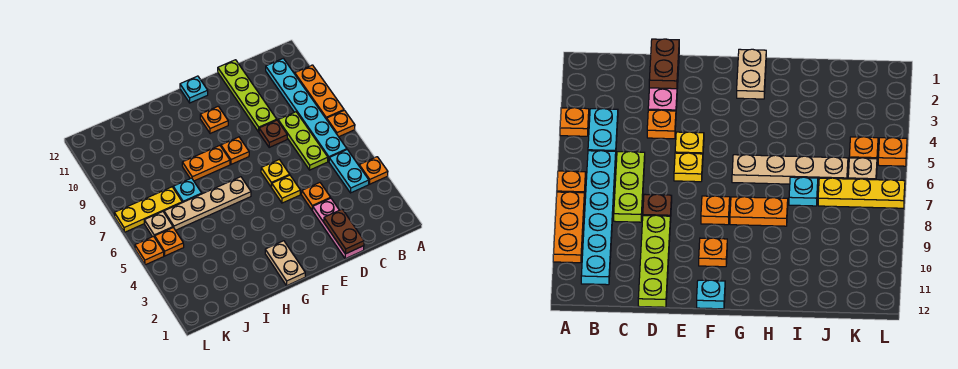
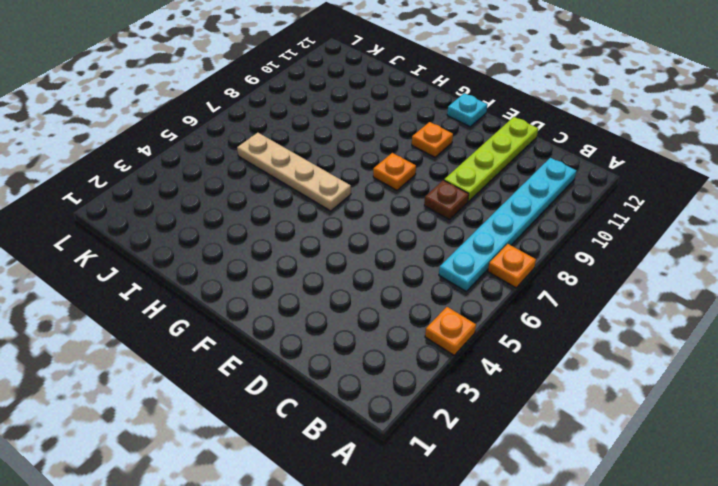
none -> orange 1x3 plate [295,65,344,119]
none -> cyan 1x2 plate [329,150,369,193]
none -> lime 1x3 plate [278,112,328,170]

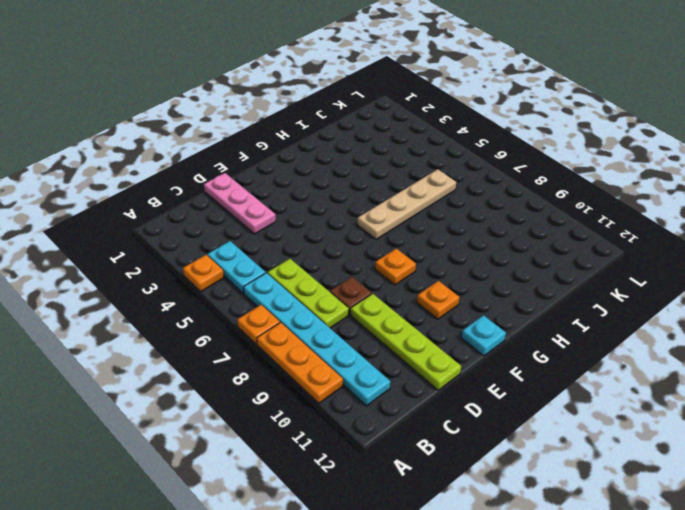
none -> orange 1x1 plate [302,183,330,210]
none -> yellow 1x1 plate [272,175,300,203]
none -> yellow 1x1 plate [261,160,290,187]

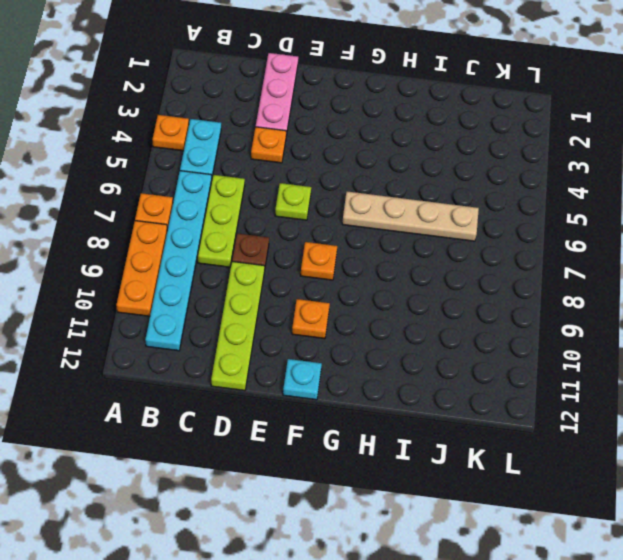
lime 1x1 plate [275,183,311,220] -> yellow 1x1 plate [261,160,290,187]
none -> yellow 1x1 plate [272,175,300,203]
none -> tan 1x2 plate [265,241,305,286]
none -> orange 1x2 plate [182,146,230,181]

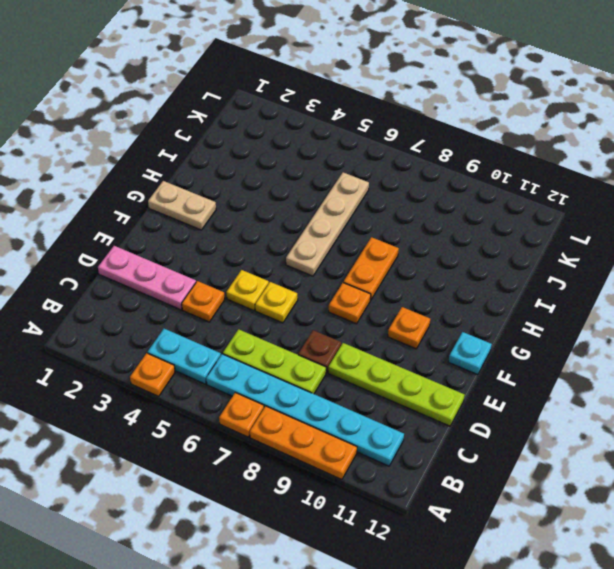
none -> cyan 1x1 plate [173,178,202,203]
none -> yellow 1x3 plate [114,187,182,232]
none -> orange 1x1 plate [155,228,184,256]

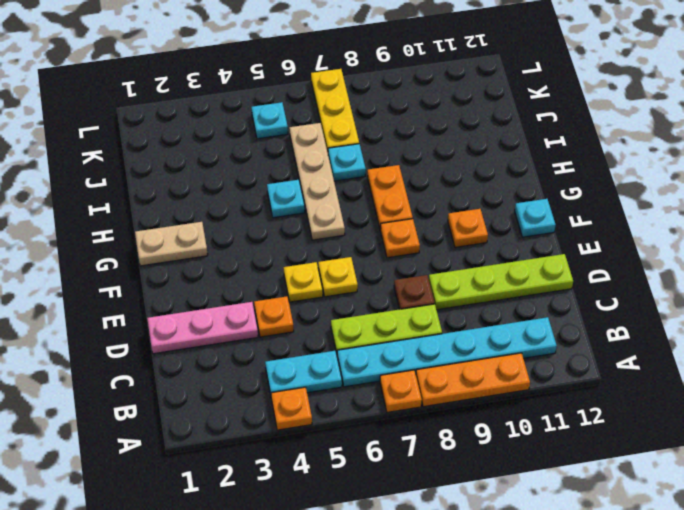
cyan 1x1 plate [267,180,305,218] -> none
cyan 1x1 plate [252,102,288,139] -> orange 1x1 plate [155,228,184,256]
none -> tan 1x1 plate [144,212,173,237]
none -> orange 1x1 plate [135,236,164,265]
none -> brown 1x2 plate [324,209,364,254]

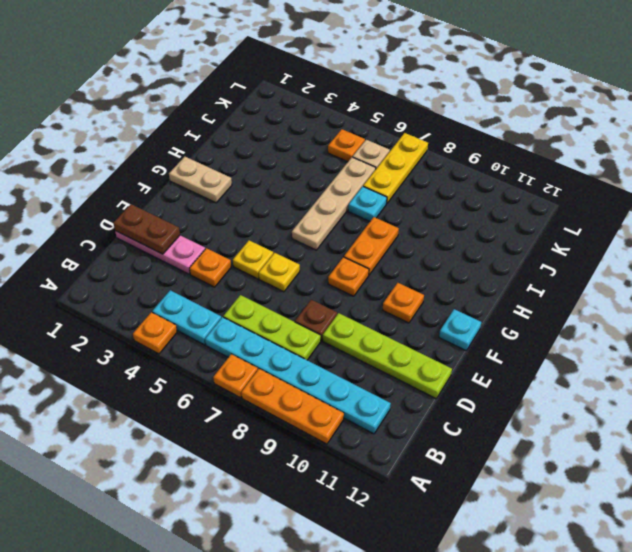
none -> orange 1x1 plate [135,236,164,265]

